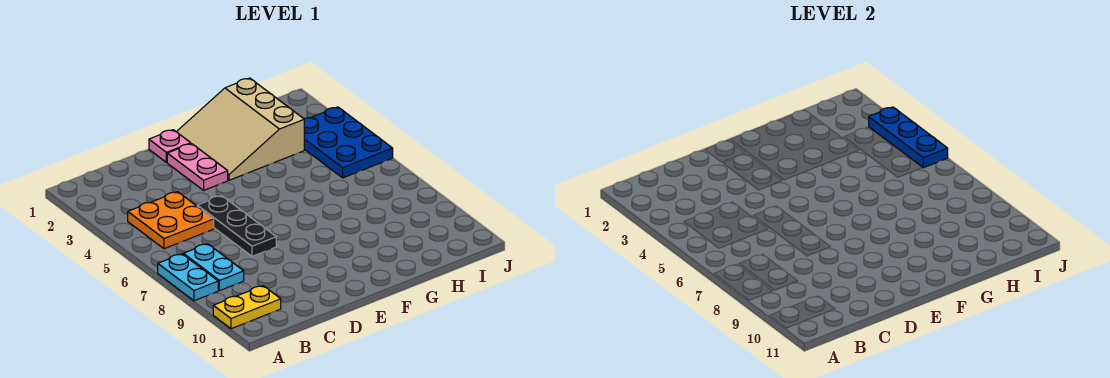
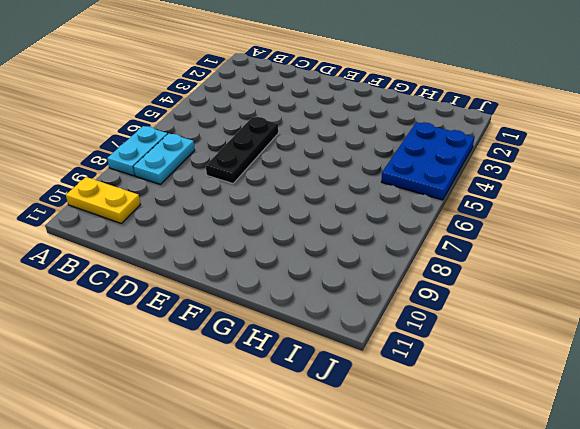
none -> orange 2x2 plate [128,192,214,249]
none -> pink 1x1 plate [149,130,191,163]

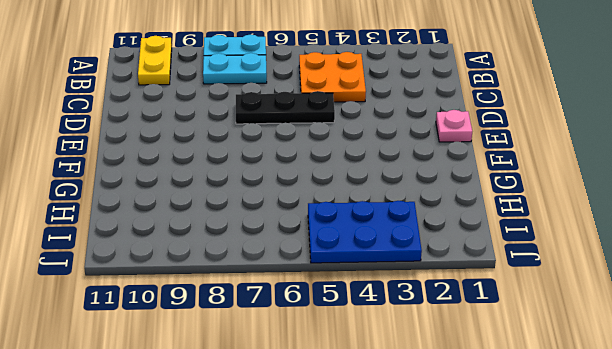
none -> pink 1x2 plate [167,144,228,190]
none -> tan 3x3 slope [177,78,304,180]

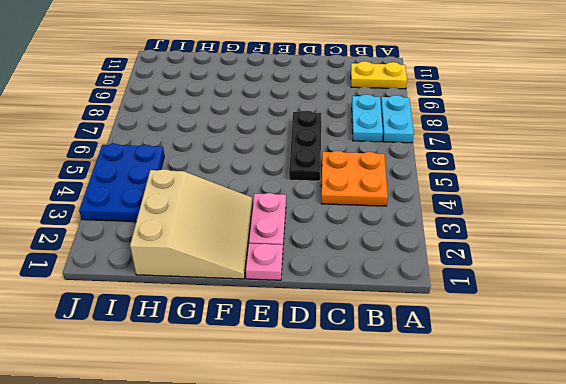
none -> blue 1x3 plate [869,107,948,168]

